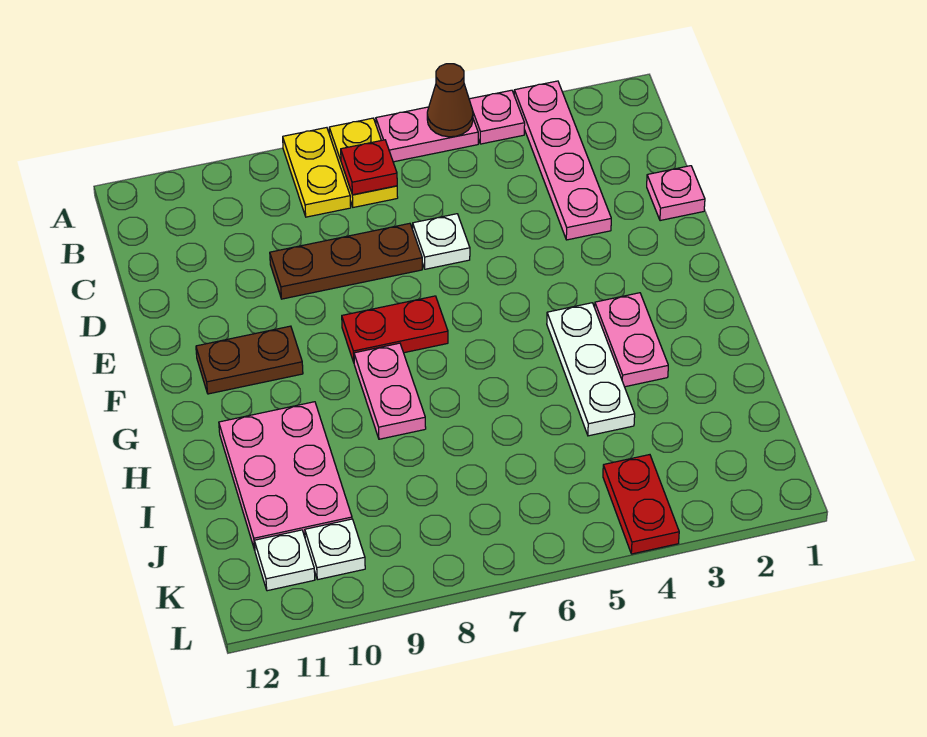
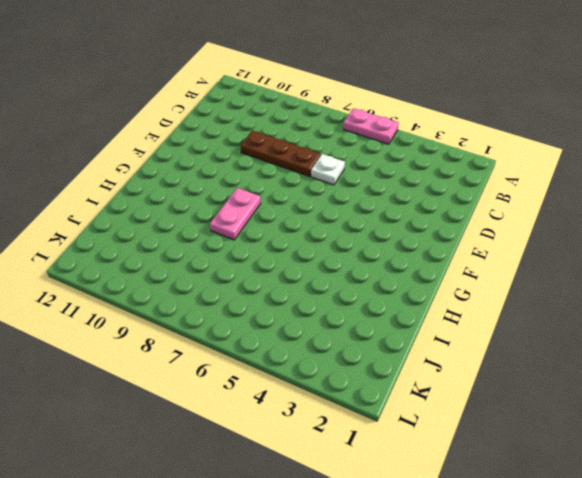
none -> pink 1x4 plate [514,81,611,240]
none -> pink 1x1 plate [469,90,525,144]
none -> yellow 1x2 plate [329,118,398,207]

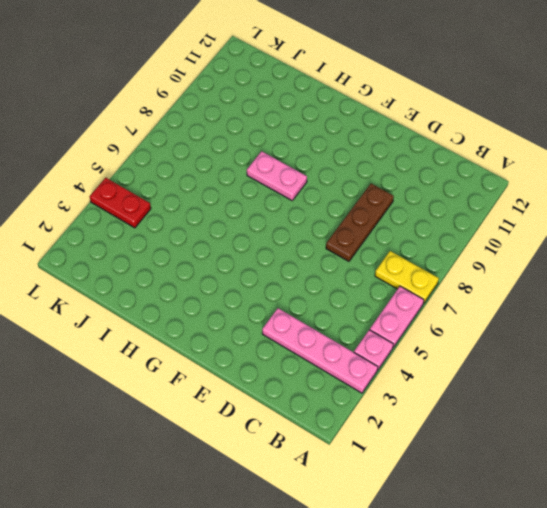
none -> yellow 1x2 plate [283,128,351,217]
none -> pink 1x1 plate [647,166,705,221]
none -> white 1x1 plate [413,214,470,269]

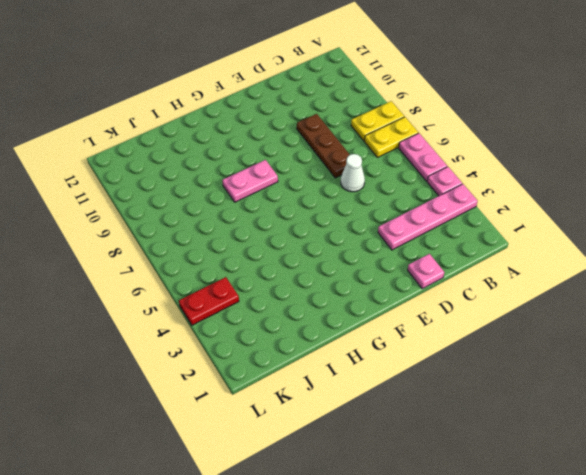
white 1x1 cone [341,154,365,192] -> white 1x1 plate [413,214,470,269]
none -> red 1x2 plate [342,296,448,362]
none -> brown 1x2 plate [196,326,303,394]
none -> pink 1x2 plate [595,293,668,387]

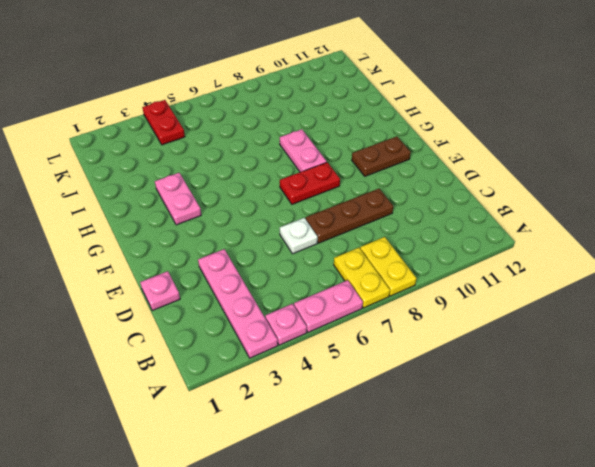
none -> white 1x3 plate [547,303,635,436]
none -> pink 2x3 plate [219,402,352,550]
none -> white 1x1 plate [305,519,365,580]

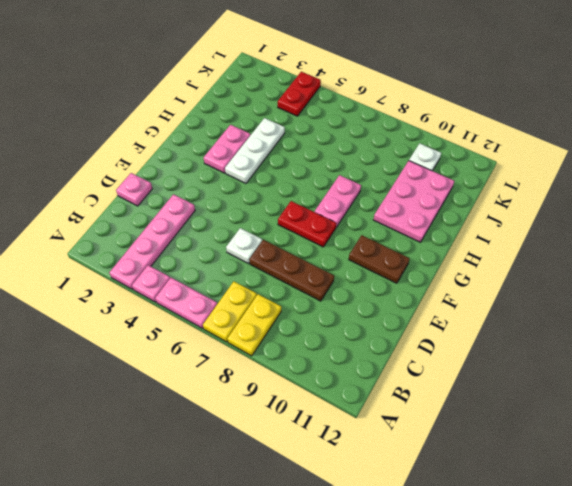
none -> white 1x1 plate [254,530,315,591]
none -> brown 1x1 cone [427,64,473,137]
none -> red 1x1 plate [341,140,397,195]

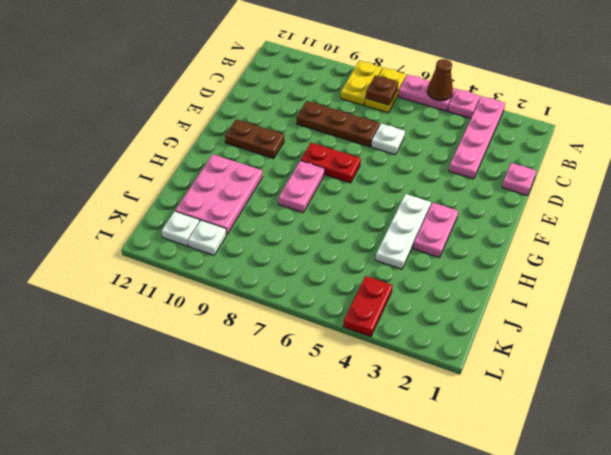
brown 1x1 plate [366,75,398,105] -> red 1x1 plate [341,140,397,195]

